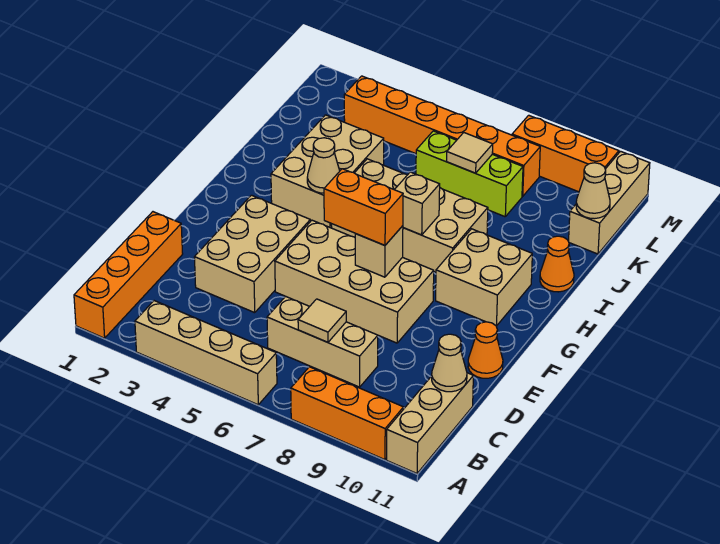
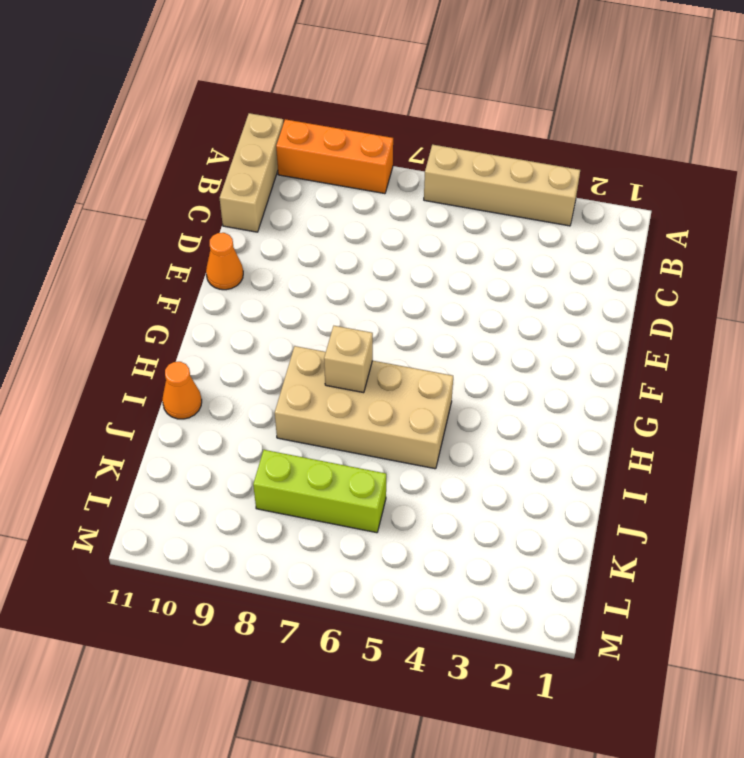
none -> orange 1x4 brick [74,212,183,338]
none -> tan 1x3 brick [267,296,378,387]
none -> tan 2x3 brick [194,195,310,313]

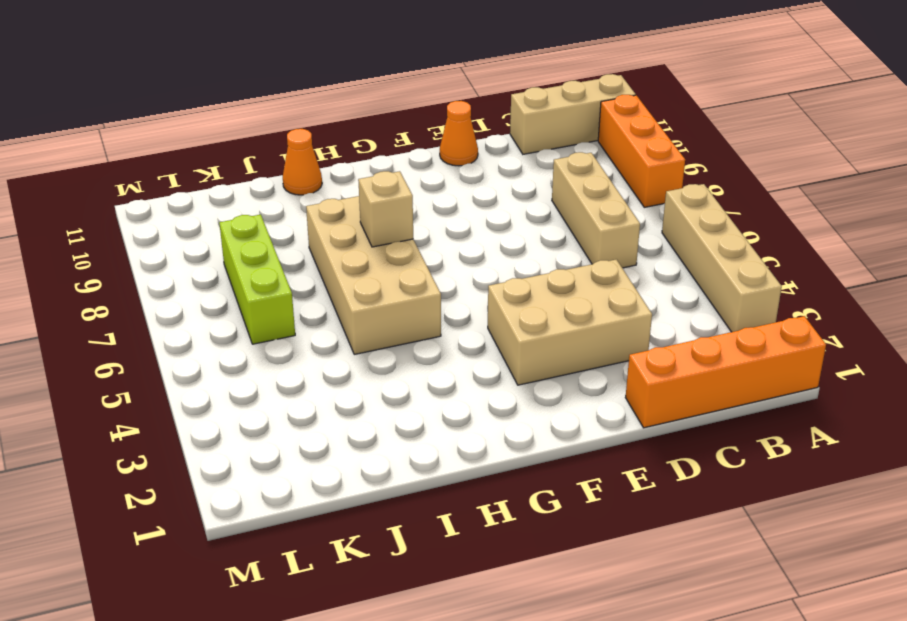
none -> tan 2x4 brick [275,220,434,343]
none -> tan 2x2 brick [436,229,532,326]
none -> tan 2x3 brick [271,115,384,228]

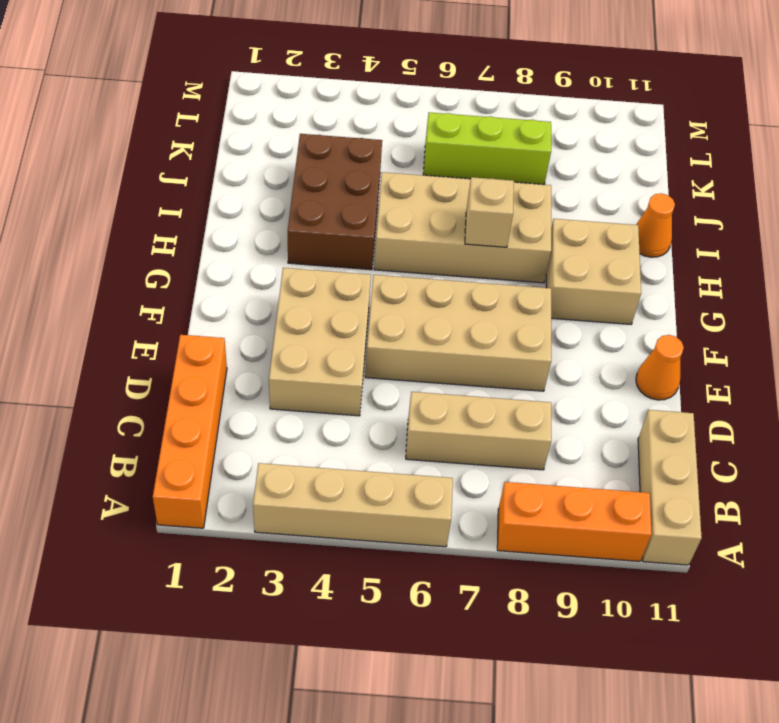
brown 2x3 brick [288,134,382,270] -> tan 2x3 brick [271,115,384,228]
none -> tan 1x3 brick [569,151,650,254]
none -> orange 1x6 brick [344,76,540,196]
none -> orange 1x3 brick [512,115,619,192]

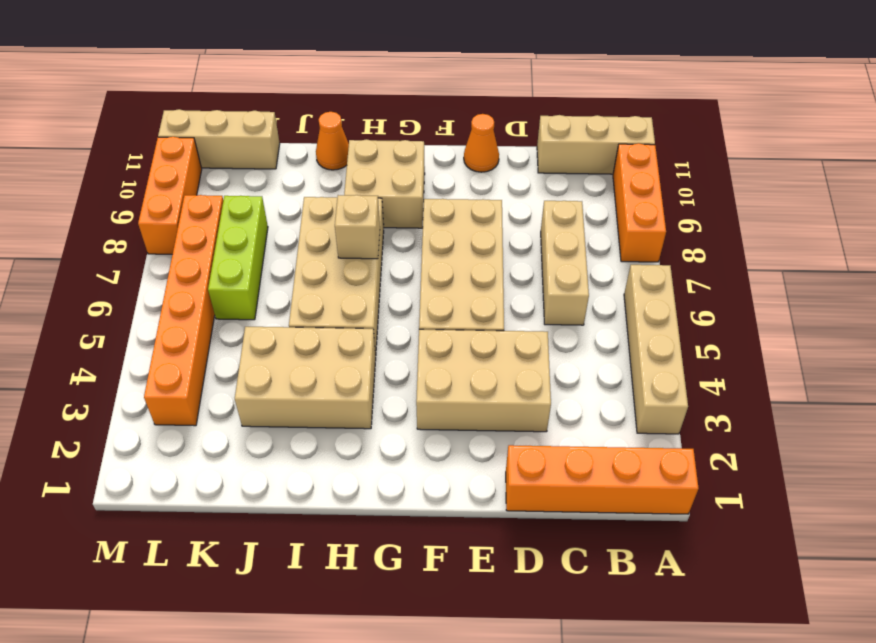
none -> tan 1x1 tile [298,299,346,342]
none -> tan 1x1 cone [432,334,467,392]
none -> tan 1x1 brick [355,226,403,277]

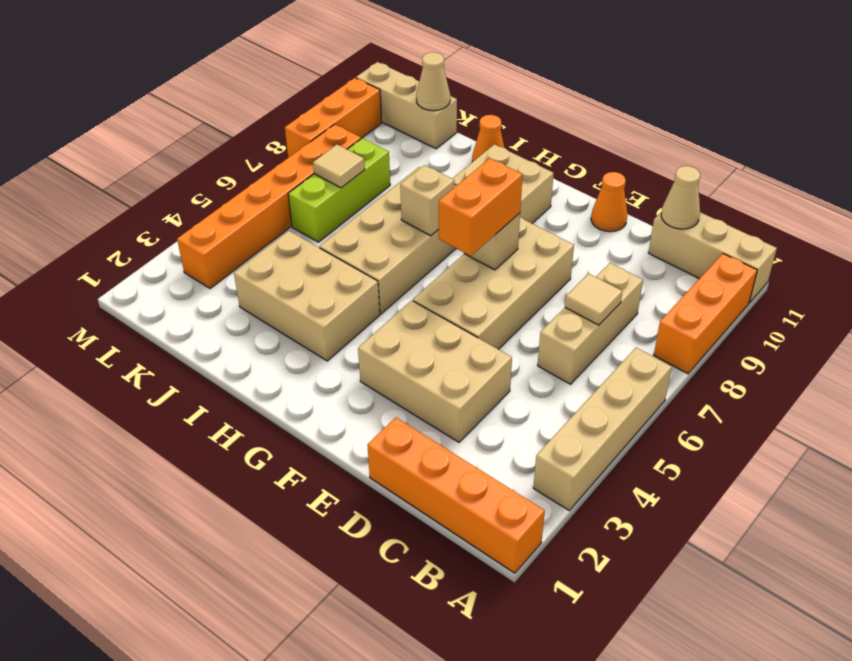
none -> tan 1x1 cone [307,138,340,193]

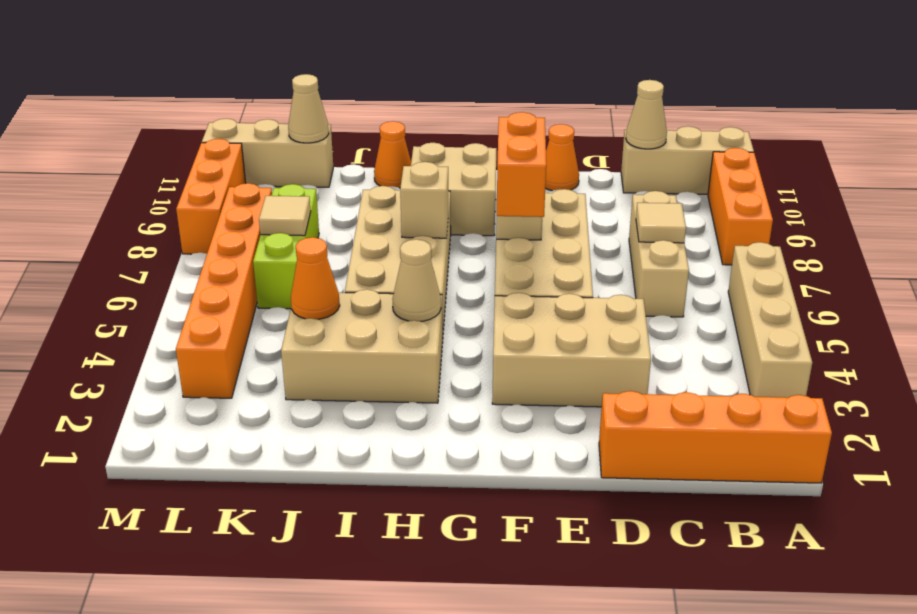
orange 1x1 cone [291,237,340,319] -> none

